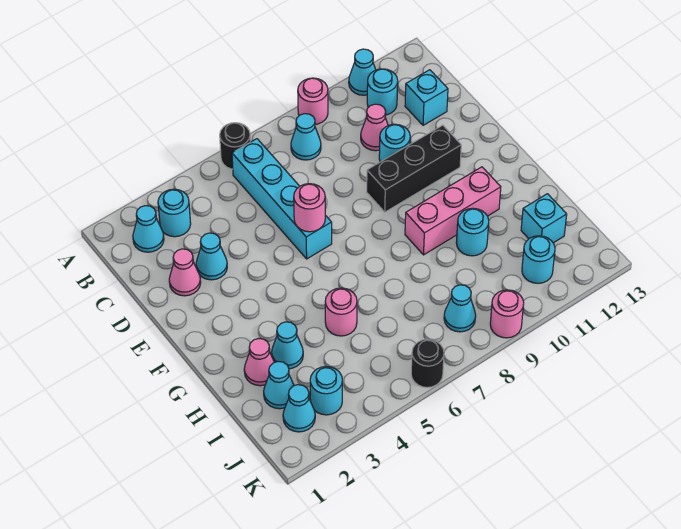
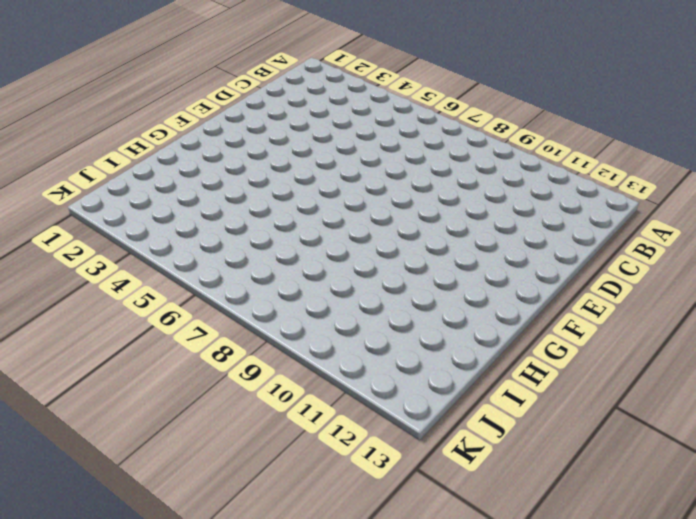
none -> black 1x1 round brick [220,123,250,169]
none -> pink 1x1 round brick [298,78,328,124]
none -> cyan 1x1 cone [349,49,376,95]

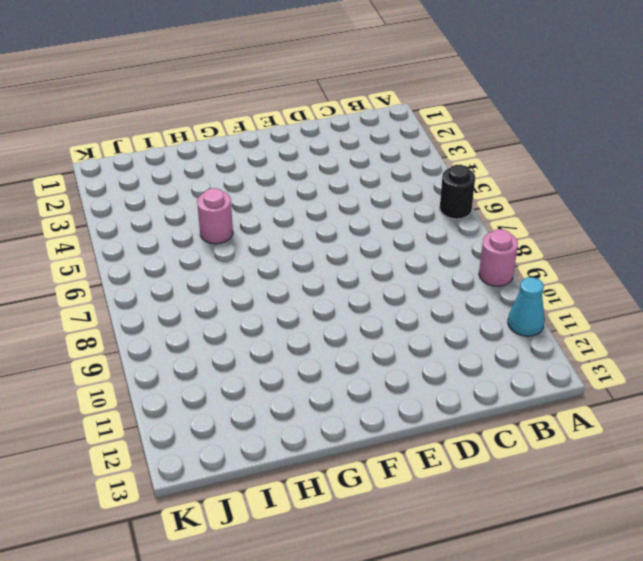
none -> cyan 1x1 cone [133,206,164,252]
none -> cyan 1x1 round brick [158,189,191,237]
none -> cyan 1x4 brick [232,139,332,259]

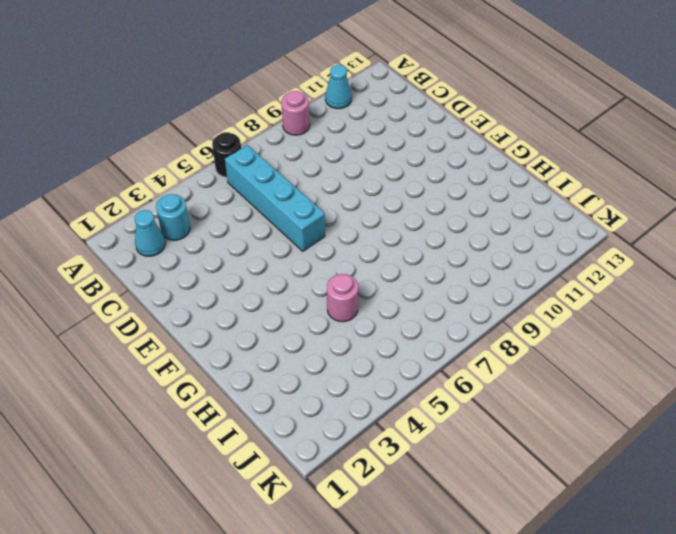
none -> cyan 1x1 cone [291,114,321,160]
none -> cyan 1x1 round brick [367,69,398,115]
none -> pink 1x1 cone [361,104,388,151]

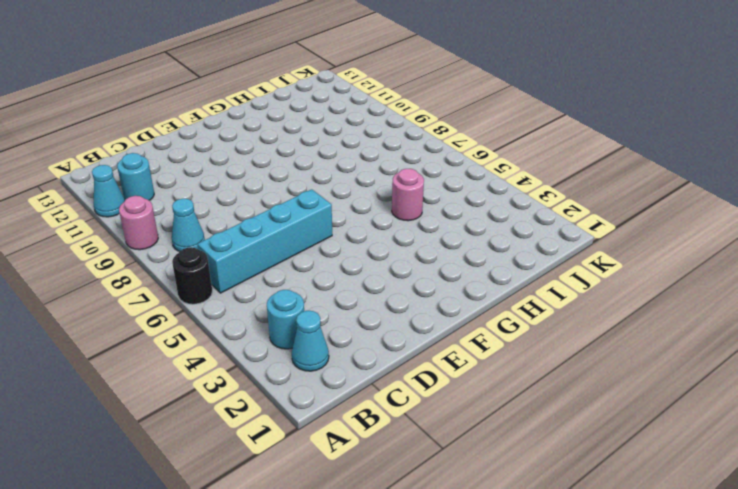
none -> pink 1x1 cone [361,104,388,151]
none -> cyan 1x1 brick [405,70,448,125]
none -> pink 1x1 cone [169,249,201,296]

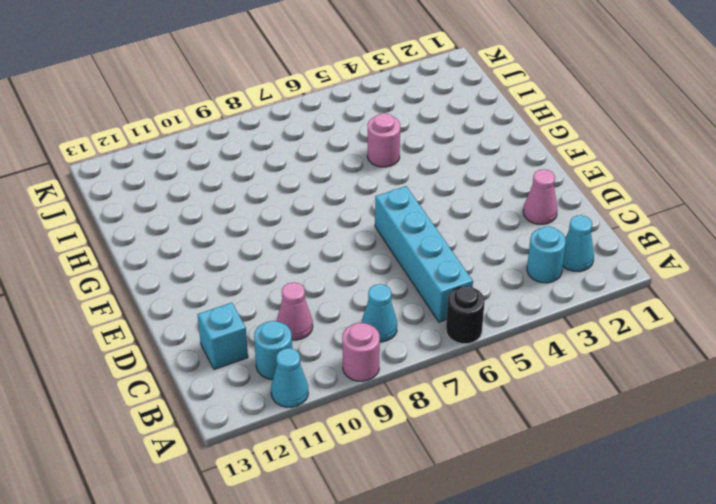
none -> cyan 1x1 cone [196,233,227,280]
none -> cyan 1x1 round brick [379,124,410,162]
none -> black 1x3 brick [367,125,461,212]

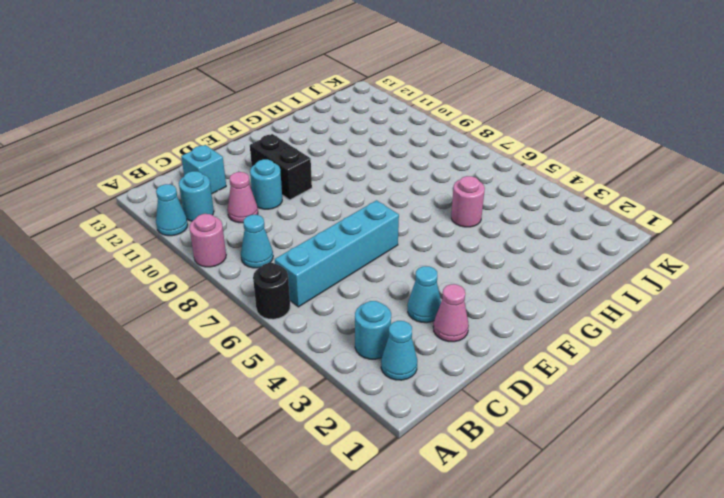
black 1x2 brick [250,134,312,200] -> black 1x3 brick [367,125,461,212]
none -> pink 1x3 brick [405,167,501,255]
none -> pink 1x1 cone [244,339,274,386]
none -> cyan 1x1 cone [272,322,303,369]

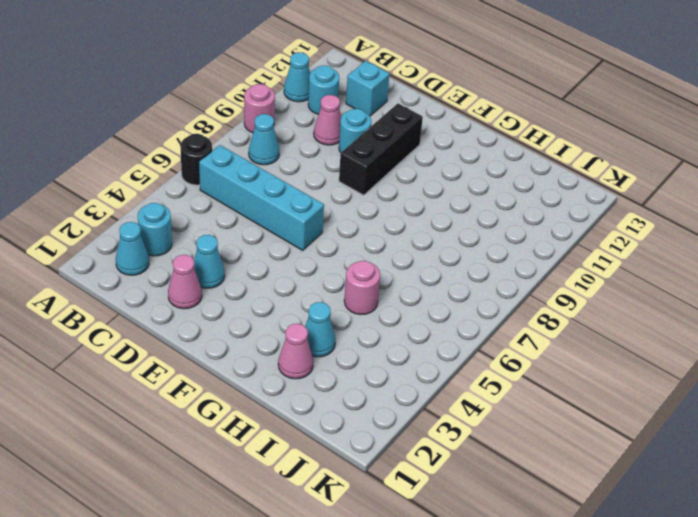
none -> pink 1x3 brick [405,167,501,255]
none -> cyan 1x1 round brick [456,208,489,256]
none -> cyan 1x1 cone [264,362,294,409]

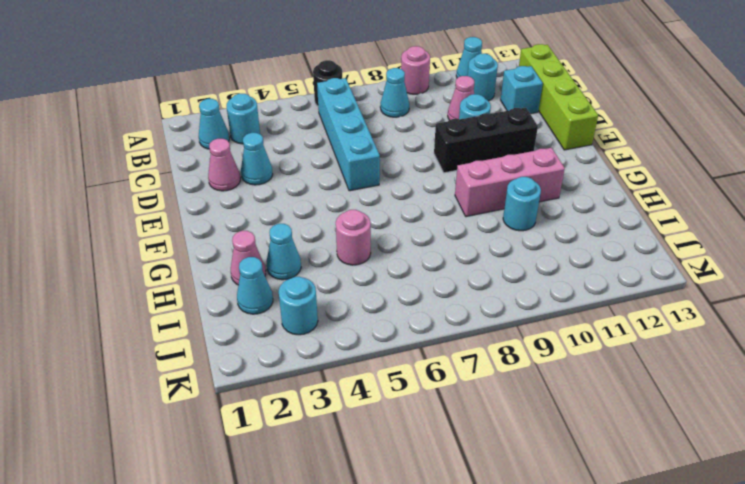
lime 1x4 brick [519,44,598,150] -> none
none -> cyan 1x1 brick [521,194,567,243]
none -> cyan 1x1 cone [283,385,315,432]
none -> cyan 1x1 cone [444,285,476,332]

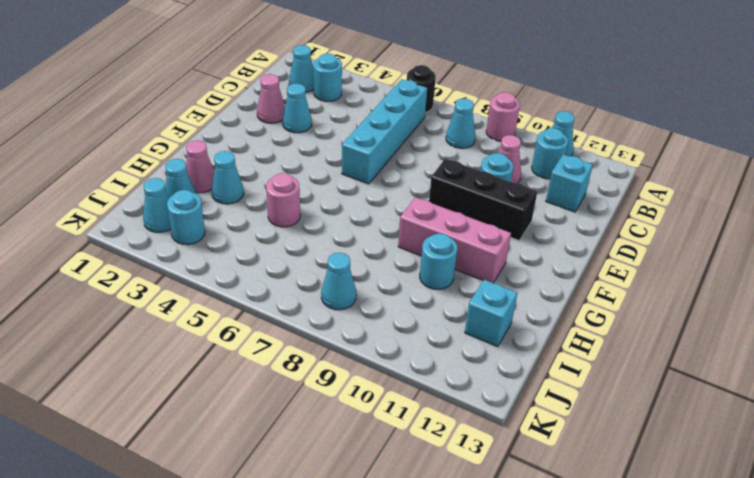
none -> cyan 1x1 round brick [522,236,555,283]
none -> black 1x1 round brick [411,339,444,388]
none -> pink 1x1 round brick [490,290,524,338]

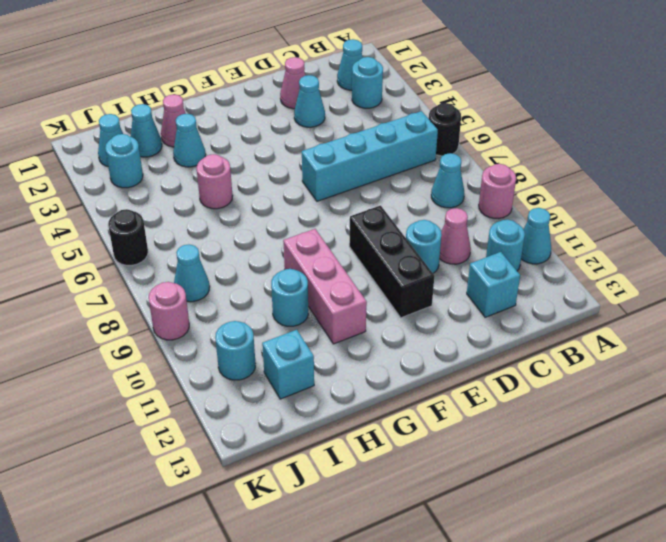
none -> pink 1x1 round brick [294,184,325,232]

